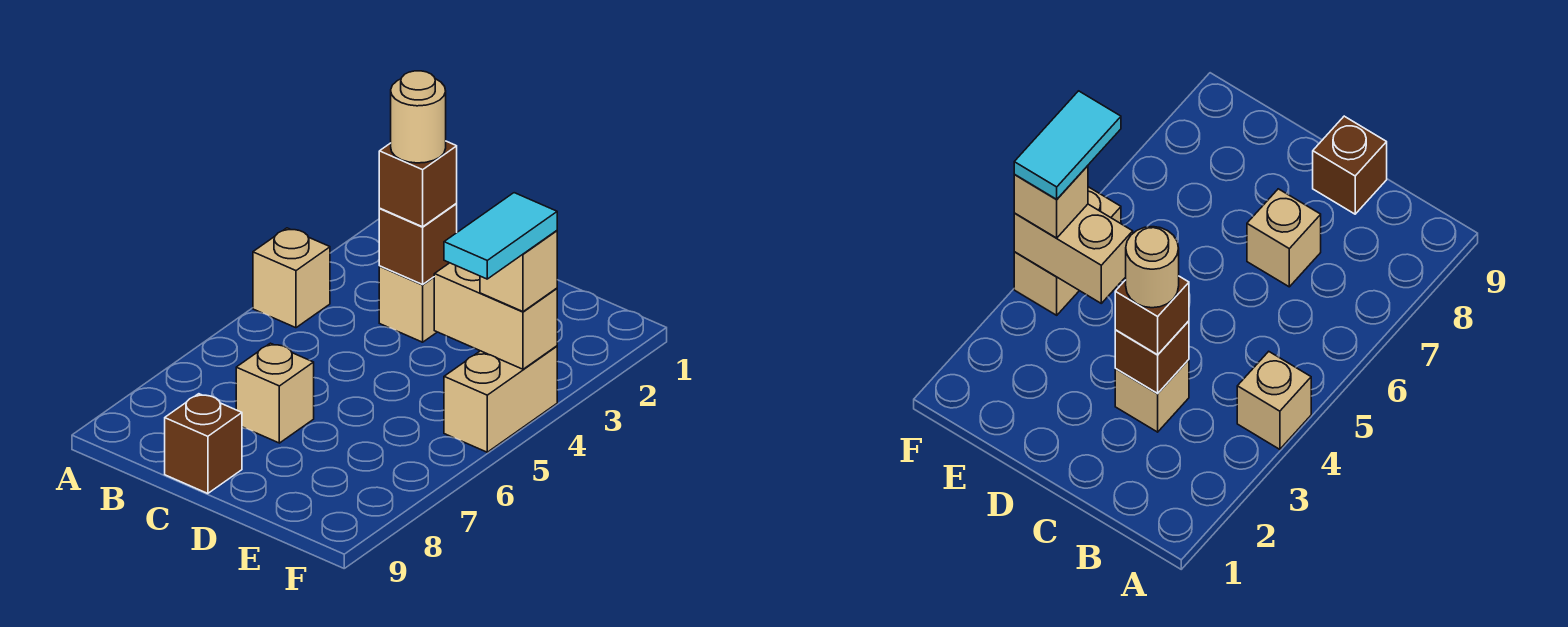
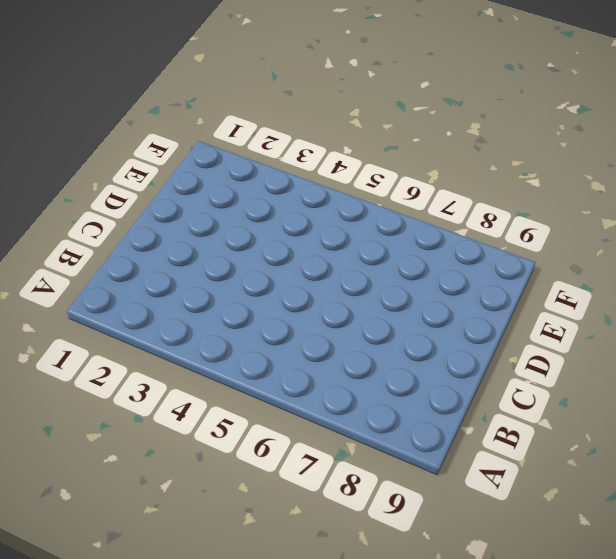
none -> tan 1x1 brick [253,228,330,328]
none -> tan 1x1 brick [379,266,437,342]

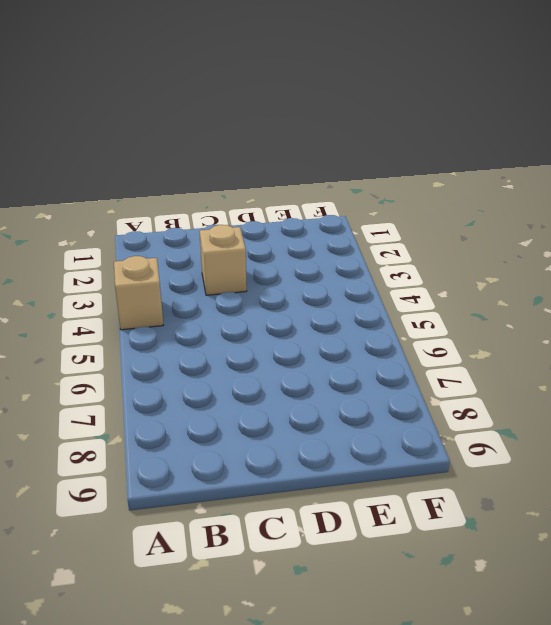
none -> tan 1x1 brick [236,343,314,443]
none -> brown 1x1 brick [165,394,242,494]

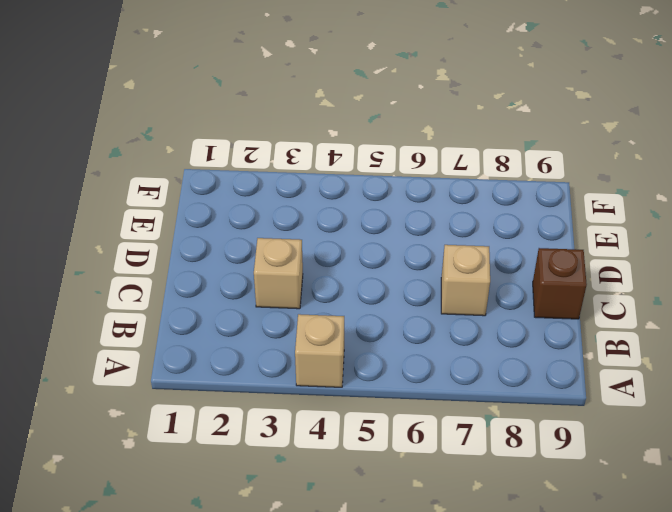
none -> tan 1x2 brick [444,346,557,452]
none -> brown 1x1 brick [379,203,457,284]

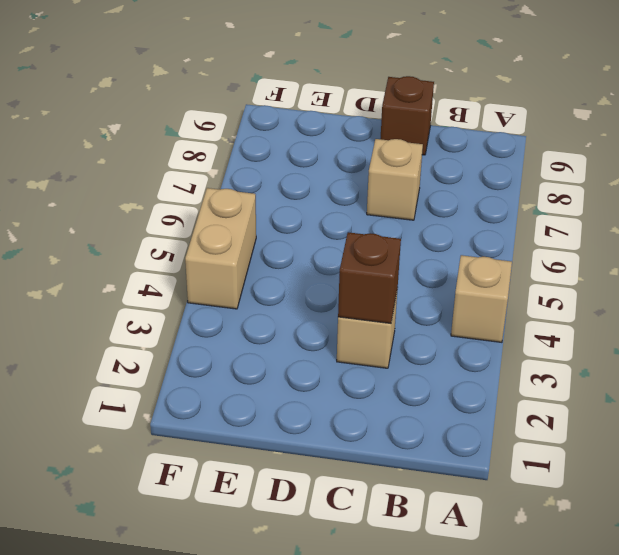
none -> tan 1x2 brick [434,263,557,369]
none -> brown 1x1 brick [379,141,457,227]

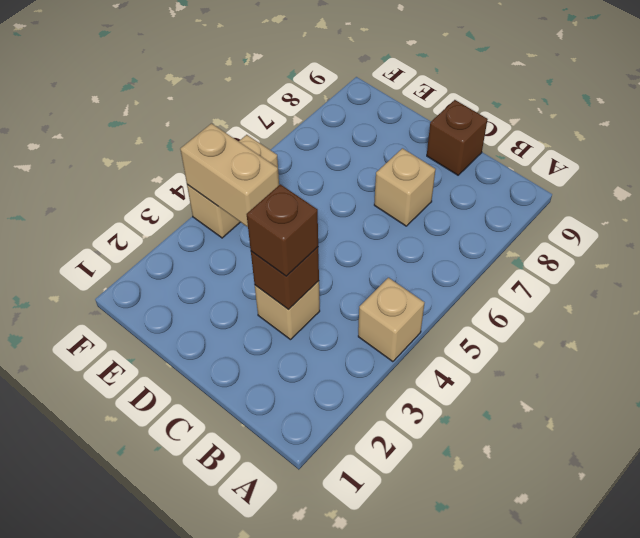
none -> tan 1x1 brick [480,231,557,312]
none -> tan 1x1 round brick [391,71,446,163]

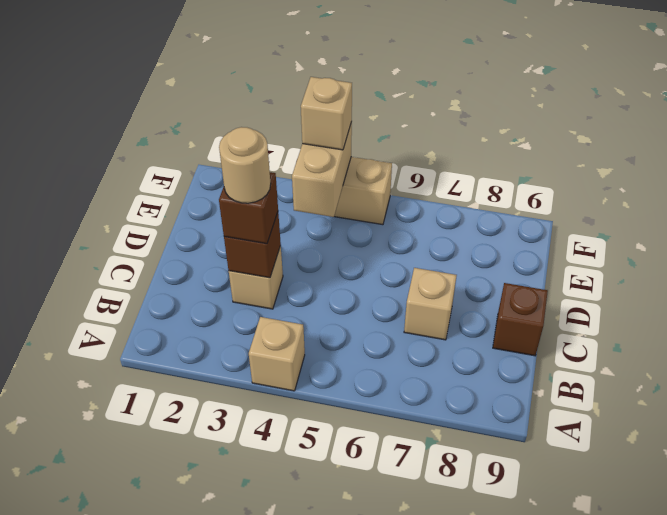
none -> cyan 1x2 tile [444,193,557,279]

